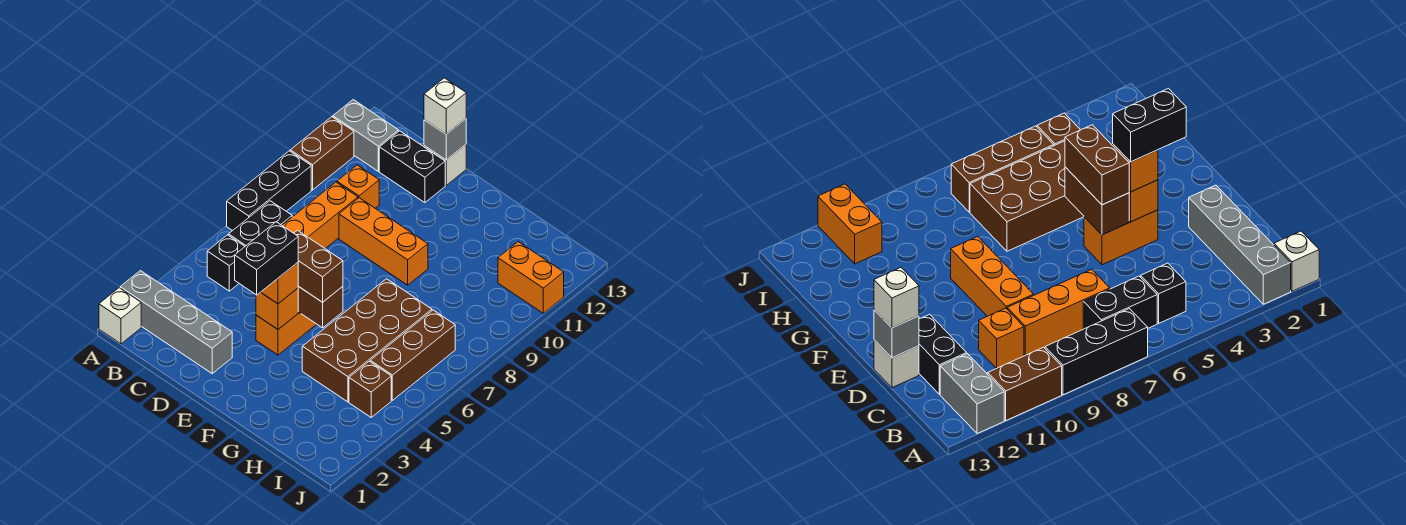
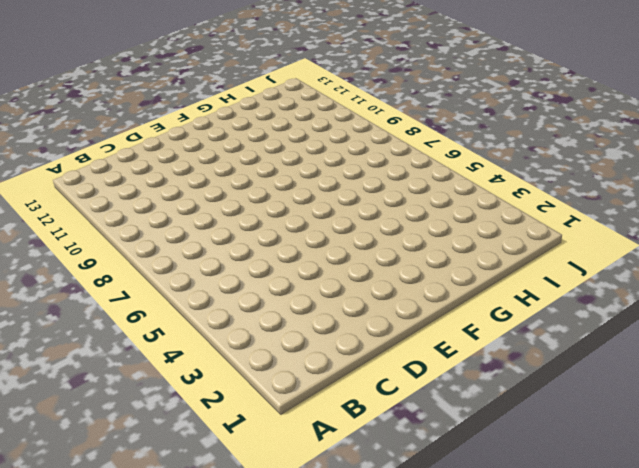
none -> white 1x1 brick [99,288,141,344]
none -> grey 1x4 brick [120,271,232,374]
none -> black 1x3 brick [227,151,311,231]

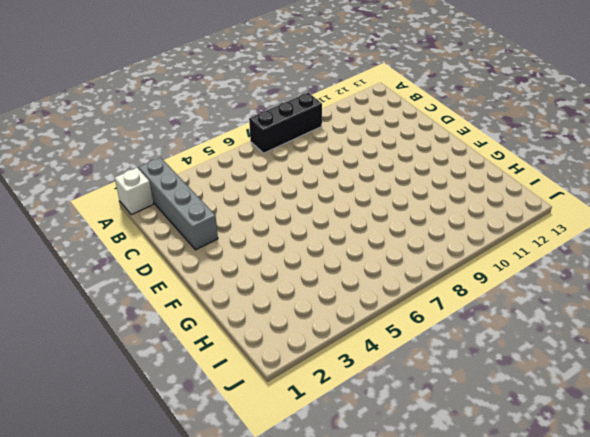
none -> brown 1x2 brick [290,117,354,190]
none -> grey 1x2 brick [333,100,399,171]
none -> black 1x1 brick [207,235,245,291]

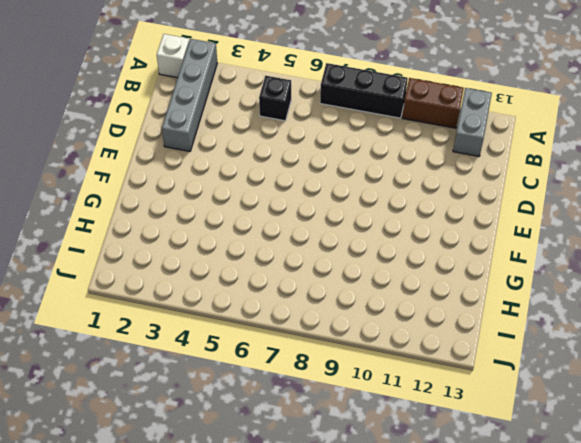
none -> black 1x2 brick [229,201,292,246]
none -> orange 1x3 brick [282,182,358,248]
none -> orange 1x1 brick [337,165,379,208]

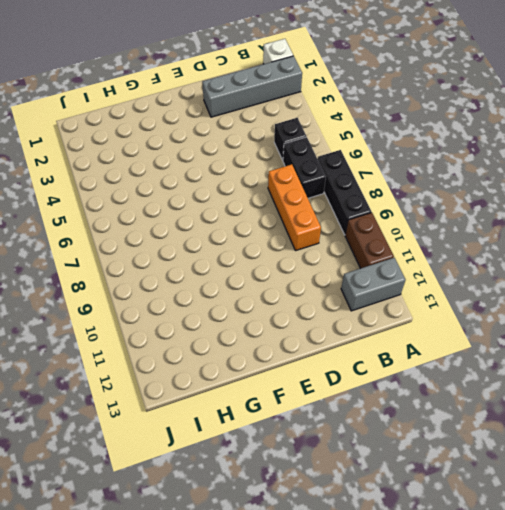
none -> orange 1x1 brick [337,165,379,208]
none -> black 1x2 brick [379,131,445,203]
none -> orange 1x3 brick [339,198,428,285]

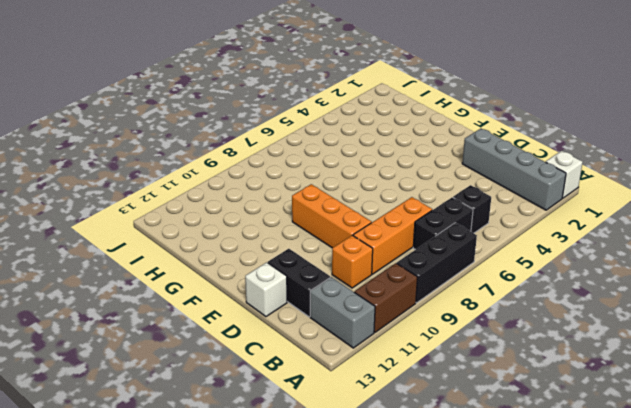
none -> orange 1x2 brick [256,312,316,355]
none -> brown 2x4 brick [302,279,432,402]
none -> brown 1x1 brick [349,361,391,417]

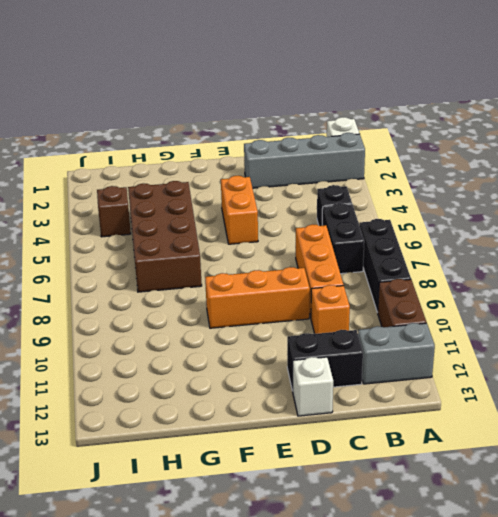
none -> brown 1x3 brick [370,310,455,400]
none -> orange 1x2 brick [498,242,564,313]
none -> grey 1x1 brick [424,119,466,160]

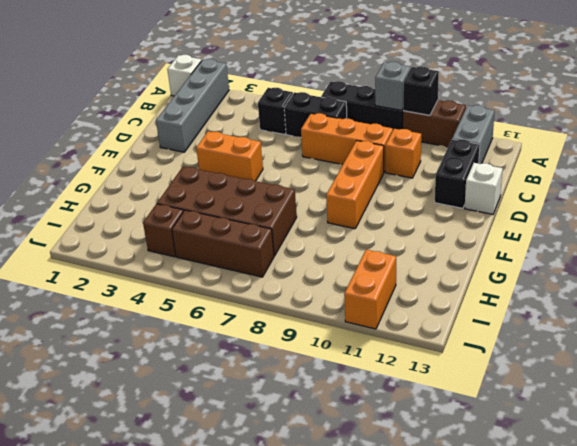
grey 1x1 brick [375,62,410,110] -> grey 1x1 brick moved to [424,119,466,160]
black 1x1 brick [403,66,439,115] -> none
none -> orange 1x1 brick [256,288,298,329]
none -> brown 1x2 brick [298,286,343,328]
none -> white 1x1 brick [424,78,466,134]

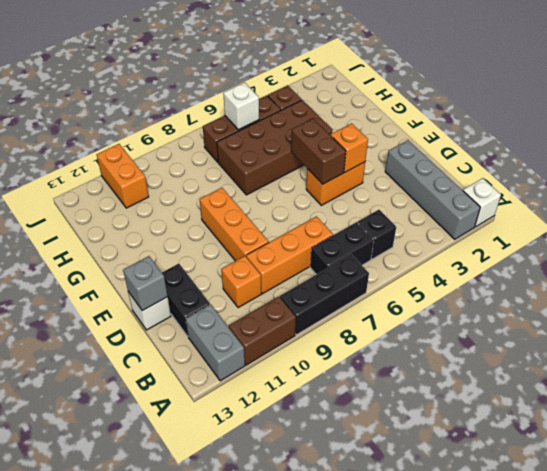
white 1x1 brick [223,83,259,130] -> white 1x1 brick moved to [424,78,466,134]
none -> orange 1x1 brick [261,263,298,304]
none -> brown 1x2 brick [294,230,343,302]
none -> black 1x2 brick [235,222,298,295]

